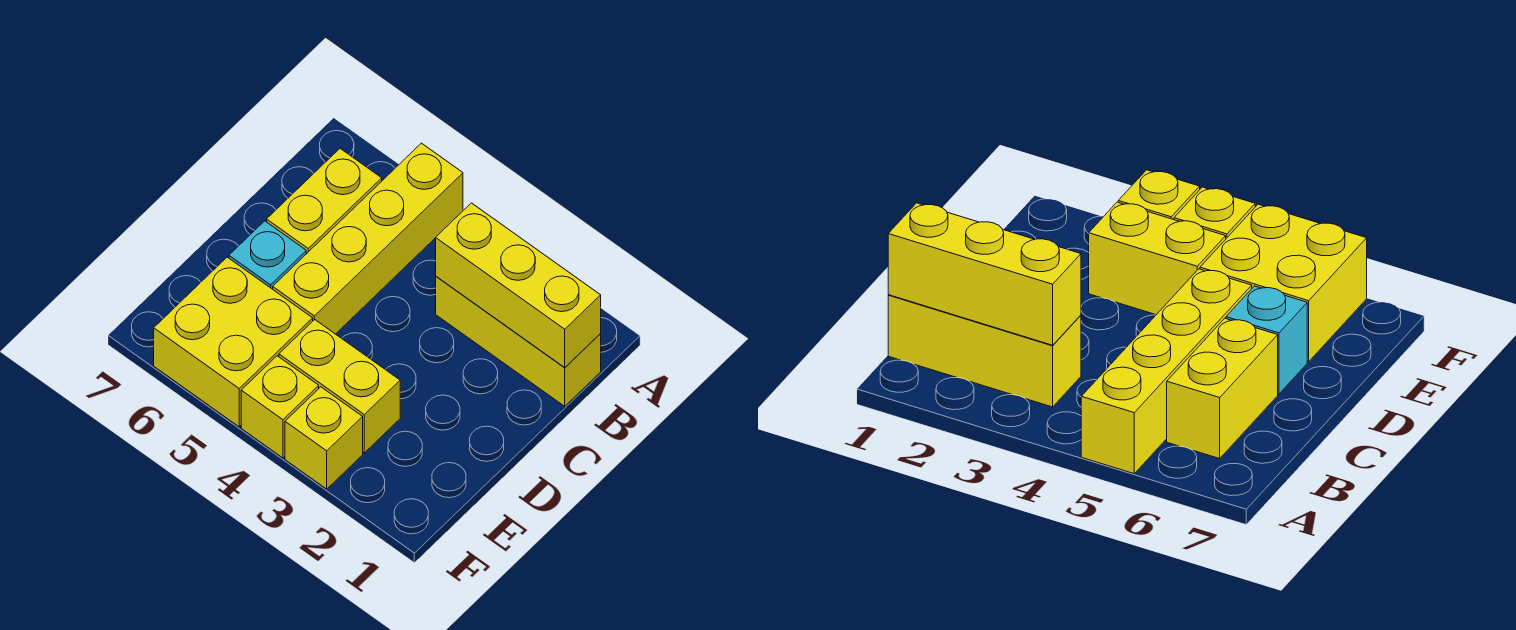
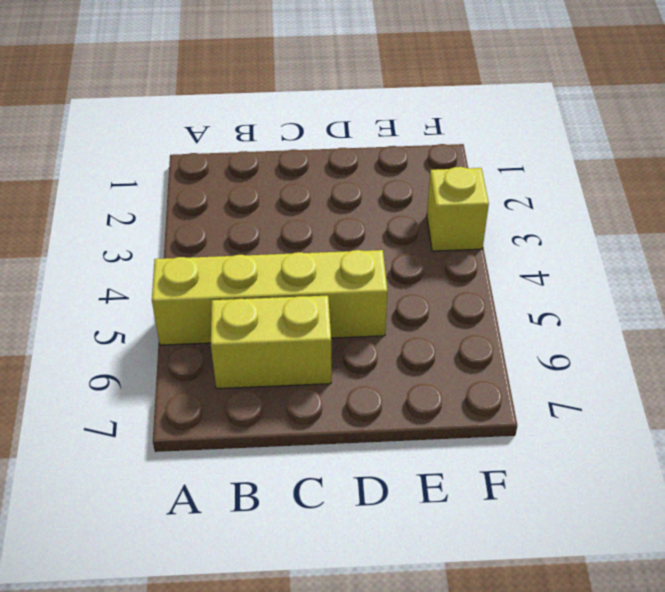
none -> yellow 1x3 brick [436,277,601,406]
none -> cyan 1x1 brick [229,221,306,289]

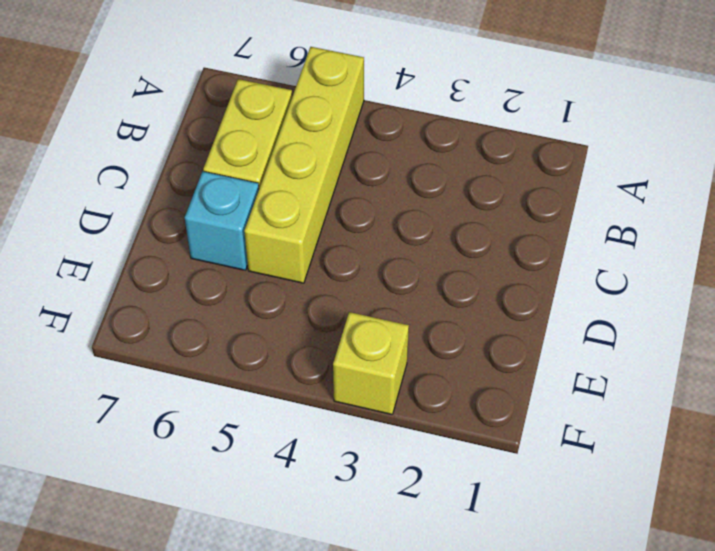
none -> yellow 1x3 brick [436,277,601,406]
none -> yellow 1x2 brick [279,320,400,453]

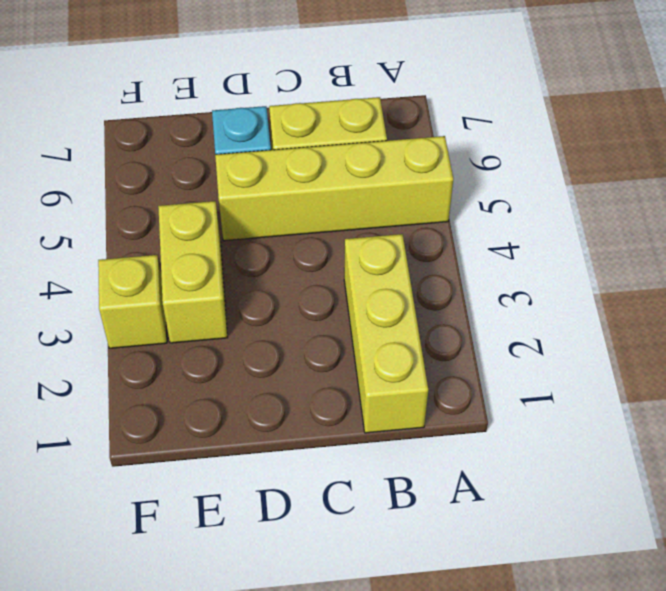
none -> yellow 2x2 brick [154,257,313,427]
none -> yellow 1x1 brick [241,356,319,458]

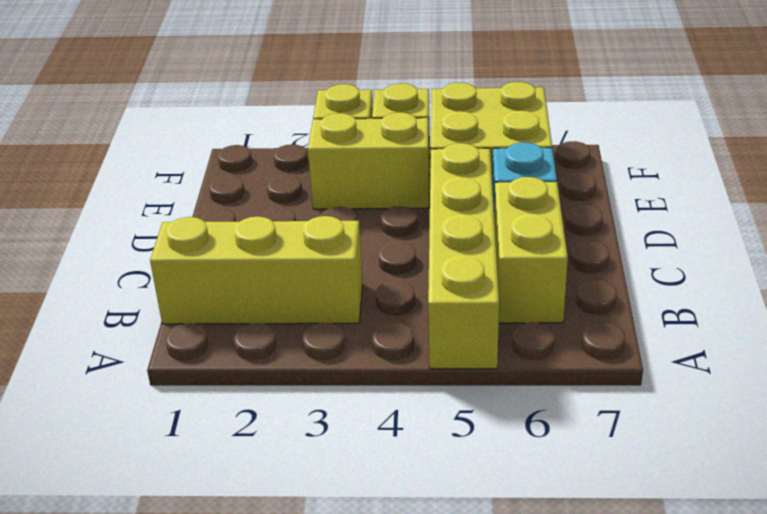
none -> yellow 1x3 brick [436,203,601,368]

